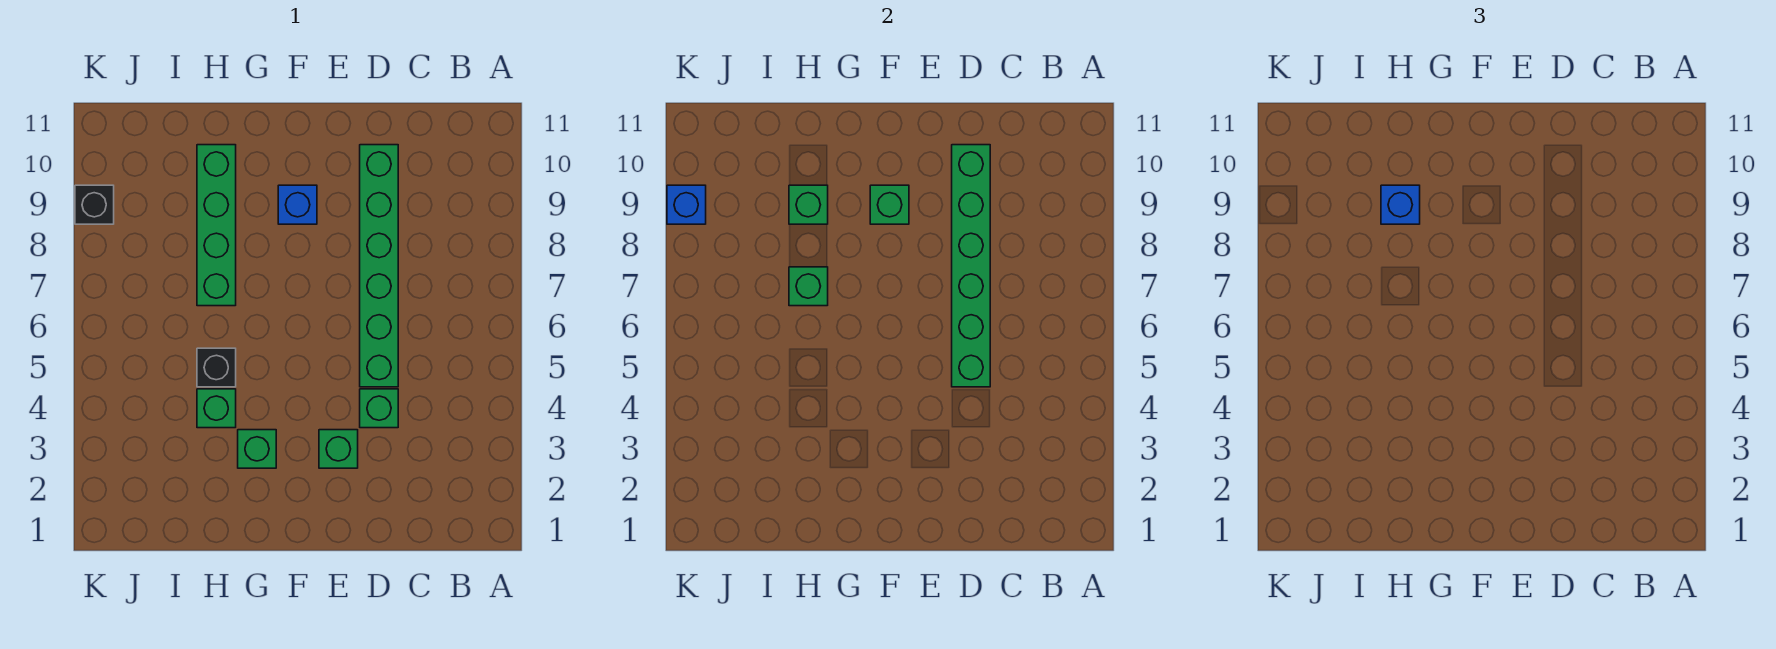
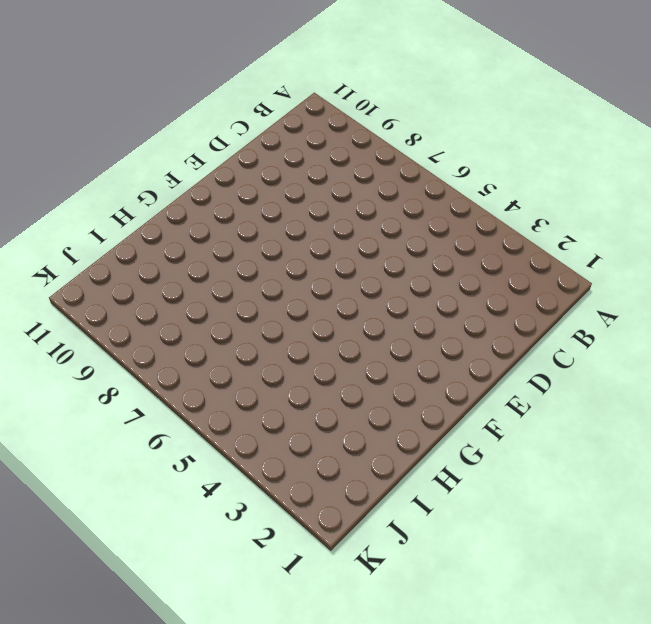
none -> green 1x1 brick [360,389,398,428]
none -> green 1x6 brick [360,145,398,387]
none -> green 1x1 brick [319,430,358,468]

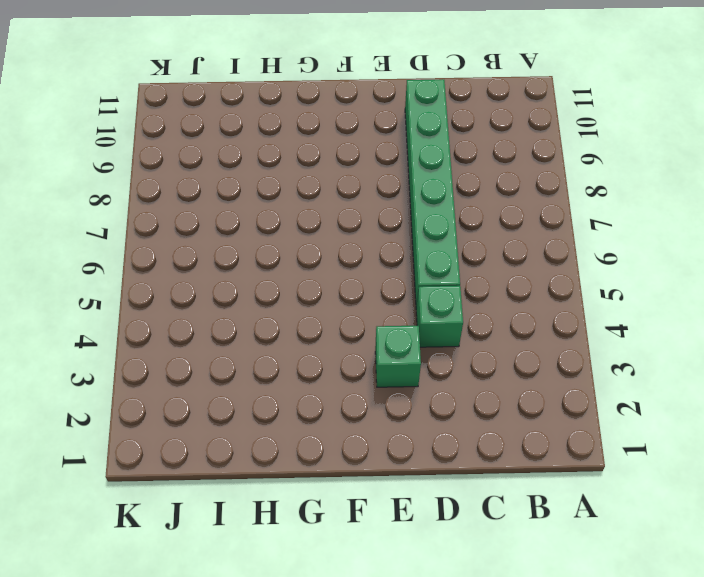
none -> blue 1x1 brick [278,185,317,224]
none -> green 1x1 brick [238,430,276,468]
none -> green 1x1 brick [197,389,236,428]

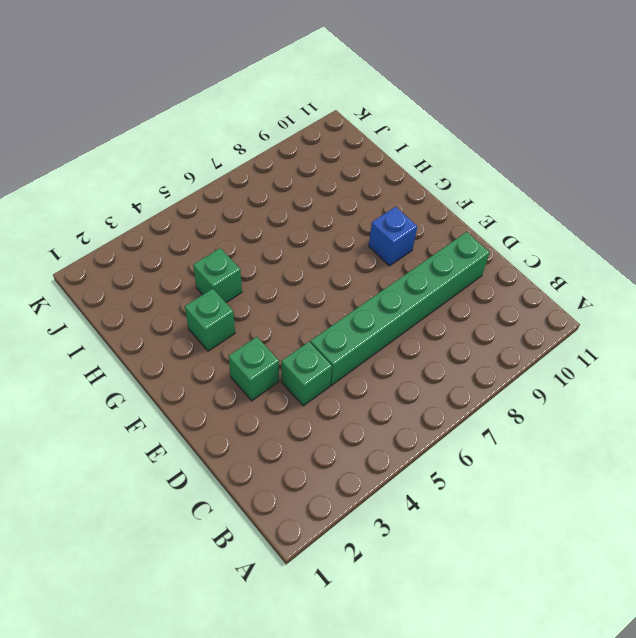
none -> black 1x1 brick [197,348,236,387]
none -> green 1x4 brick [197,145,236,306]
none -> black 1x1 brick [75,185,114,224]

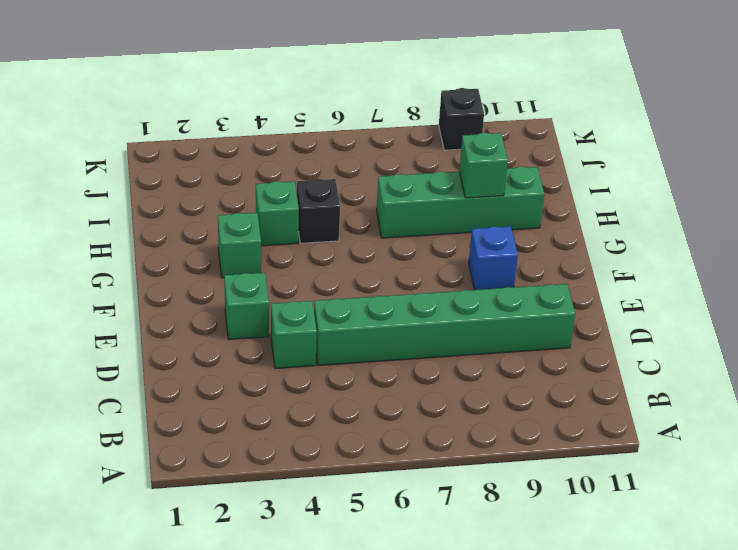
none -> green 1x6 brick [952,145,990,387]
none -> green 1x1 brick [870,185,909,224]
none -> green 1x1 brick [789,267,828,306]

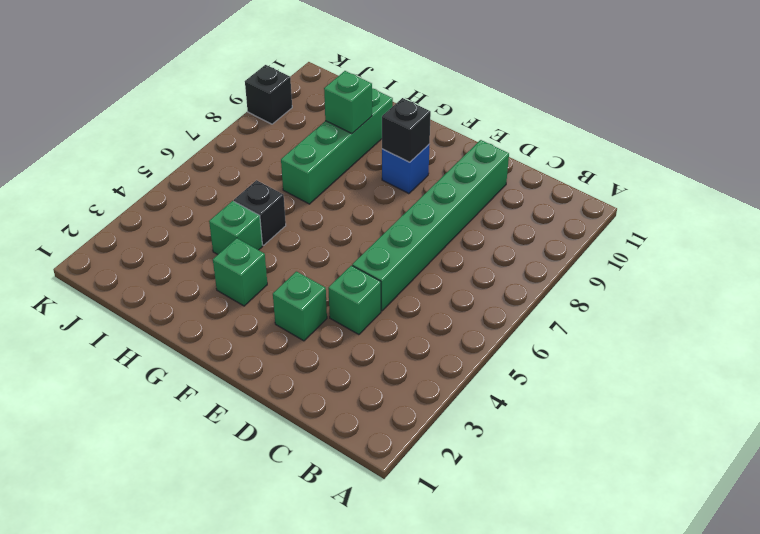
black 1x1 brick [382,98,431,162] -> green 1x1 brick [870,185,909,224]
none -> green 1x6 brick [952,145,990,387]
none -> green 1x1 brick [789,267,828,306]
none -> blue 1x1 brick [667,185,706,224]

